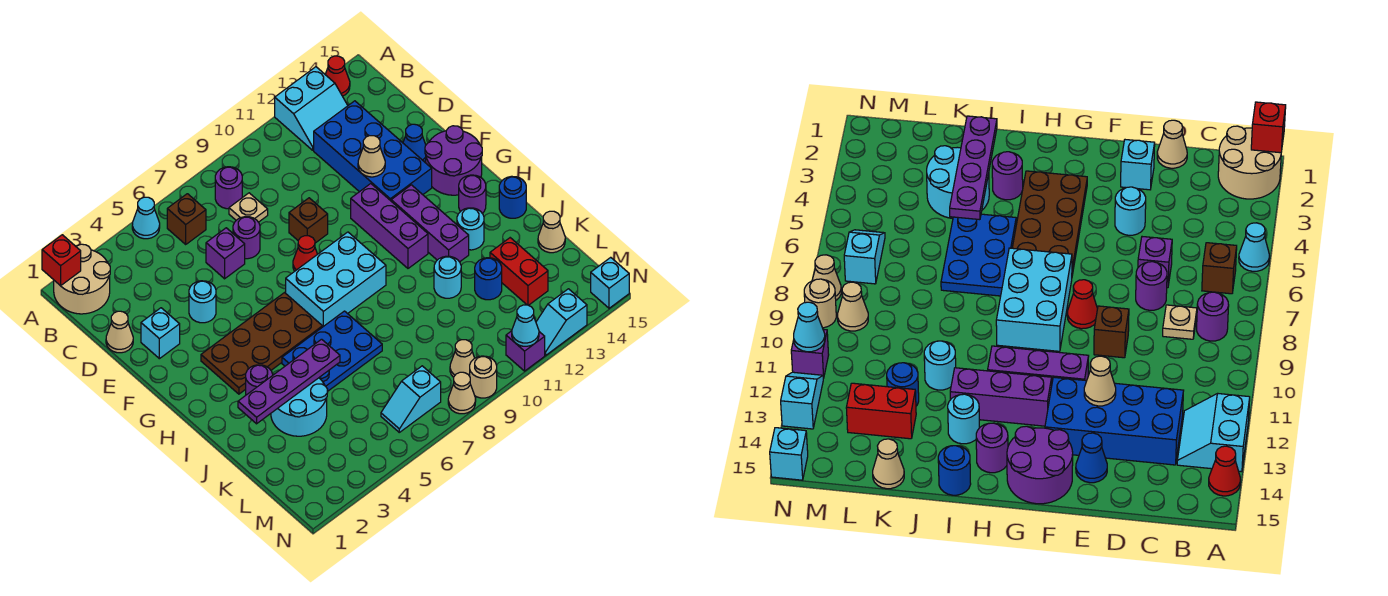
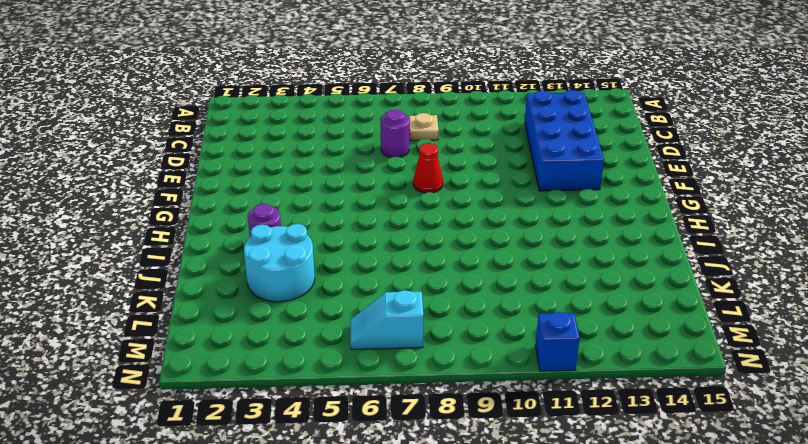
blue 1x1 brick [535,312,580,371] -> purple 1x1 brick [506,331,545,371]
none -> tan 2x2 round brick [54,244,110,314]
none -> cyan 1x1 cone [132,197,160,239]
none -> cyan 2x2 slope [275,67,348,150]
none -> red 1x1 cone [325,56,350,96]

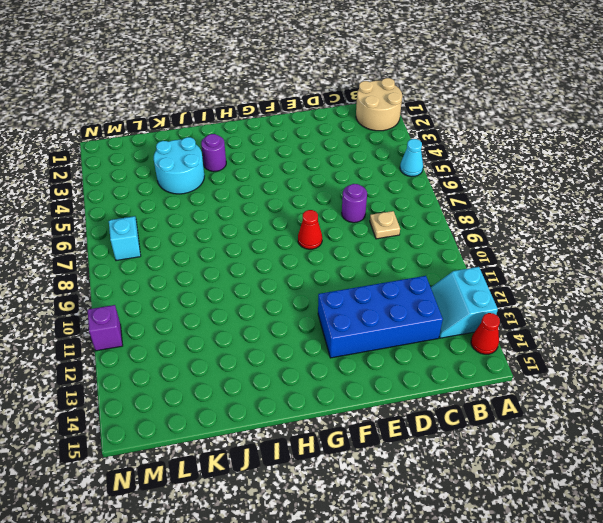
none -> brown 1x1 brick [167,194,206,244]
none -> purple 1x1 round brick [215,167,242,209]
none -> tan 1x1 cone [106,311,133,353]
none -> purple 1x1 brick [206,228,245,279]

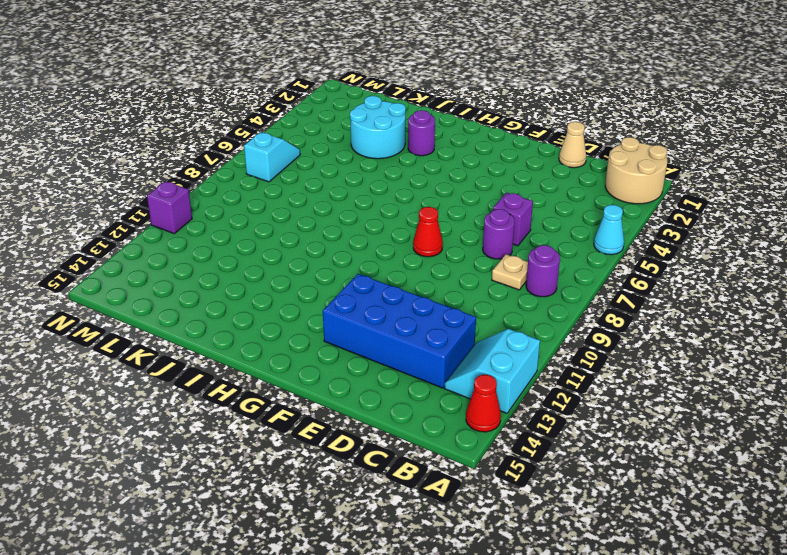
none -> brown 1x1 brick [167,194,206,244]
none -> cyan 1x1 brick [141,308,180,359]
none -> cyan 1x1 round brick [189,281,216,323]
none -> brown 1x1 brick [289,198,328,243]

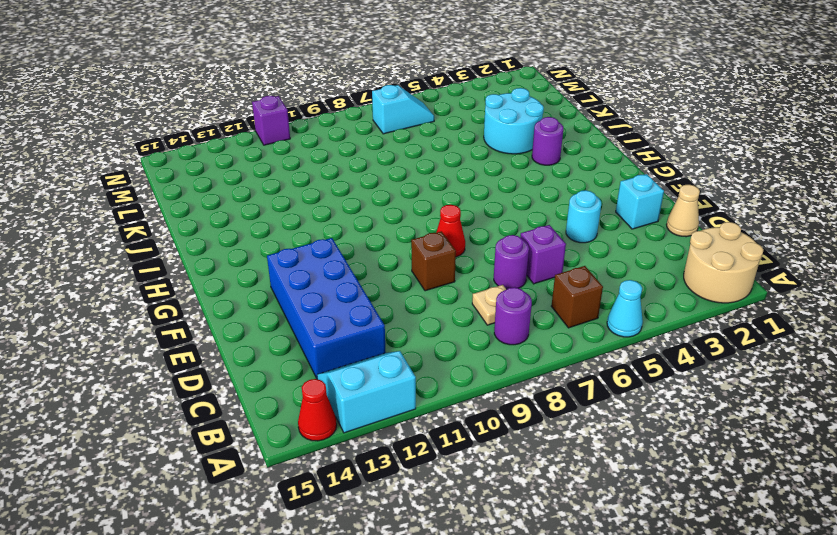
none -> blue 1x1 cone [403,124,426,162]
none -> purple 1x3 brick [351,184,428,268]
none -> purple 2x2 round brick [425,126,482,195]
none -> brown 2x4 plate [201,293,322,394]

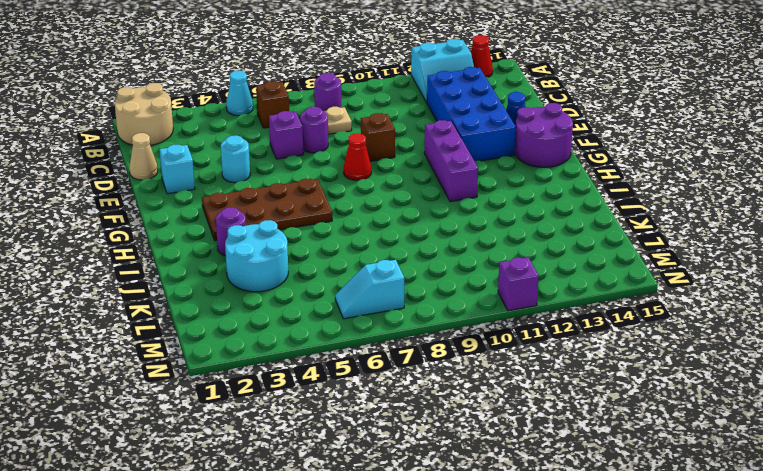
none -> cyan 2x3 brick [286,232,386,327]
none -> purple 1x3 brick [391,185,469,262]
none -> purple 1x1 round brick [459,175,486,213]
none -> blue 2x3 plate [282,311,382,391]

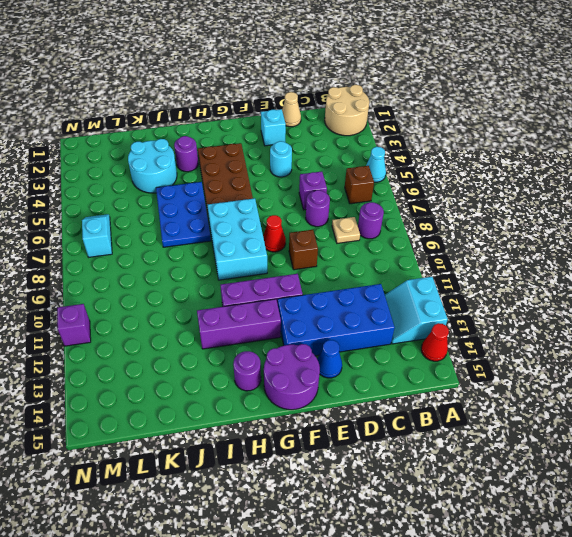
none -> cyan 1x1 round brick [457,208,484,250]
none -> blue 1x1 round brick [499,176,526,218]
none -> cyan 1x1 round brick [434,256,461,298]
none -> blue 1x1 round brick [475,258,502,300]

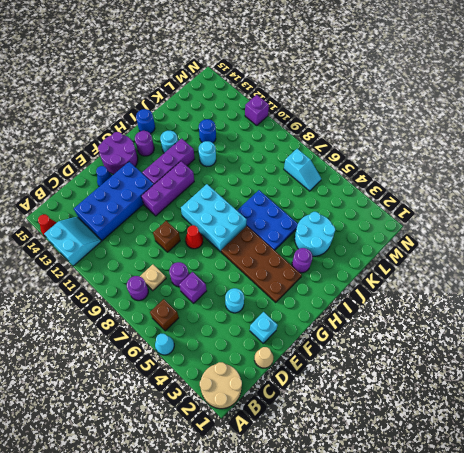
none -> red 1x2 brick [490,238,548,305]
none -> tan 1x1 cone [538,211,565,253]
none -> tan 1x1 cone [450,340,475,377]
none -> tan 1x1 cone [448,372,476,414]

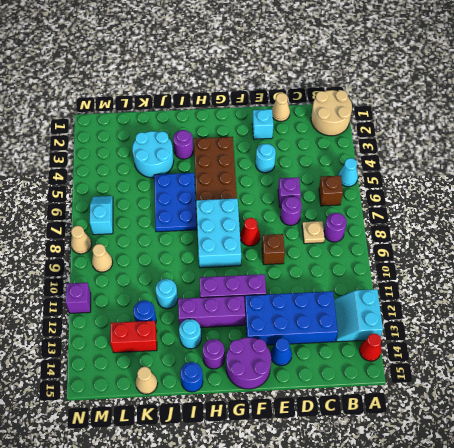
none -> tan 1x1 round brick [470,356,497,398]
none -> cyan 1x2 slope [536,289,587,355]
none -> cyan 1x1 brick [591,257,629,308]
none -> red 1x1 brick [42,235,81,286]

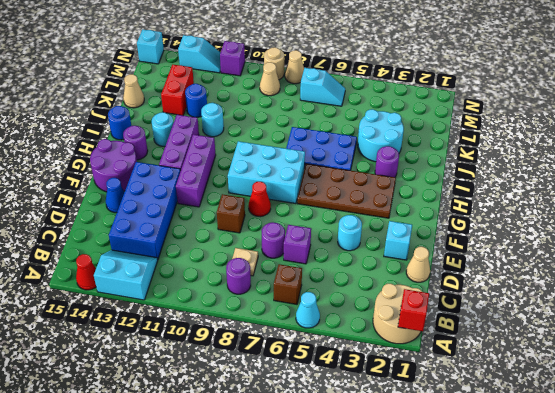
none -> tan 1x1 cone [358,136,385,177]
none -> purple 1x4 plate [238,339,340,424]
none -> cyan 1x1 cone [512,305,539,346]

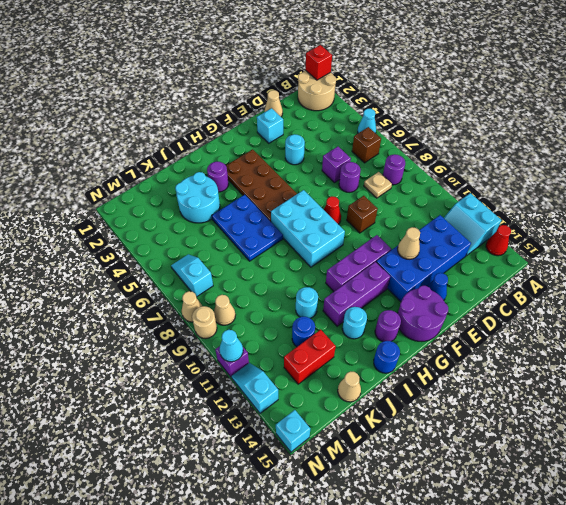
none -> purple 1x4 plate [238,339,340,424]

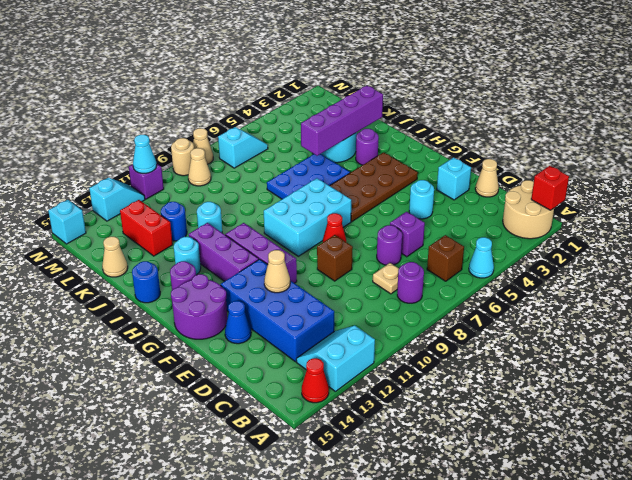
purple 1x4 brick [301,86,383,156] -> purple 1x4 plate [238,339,340,424]

